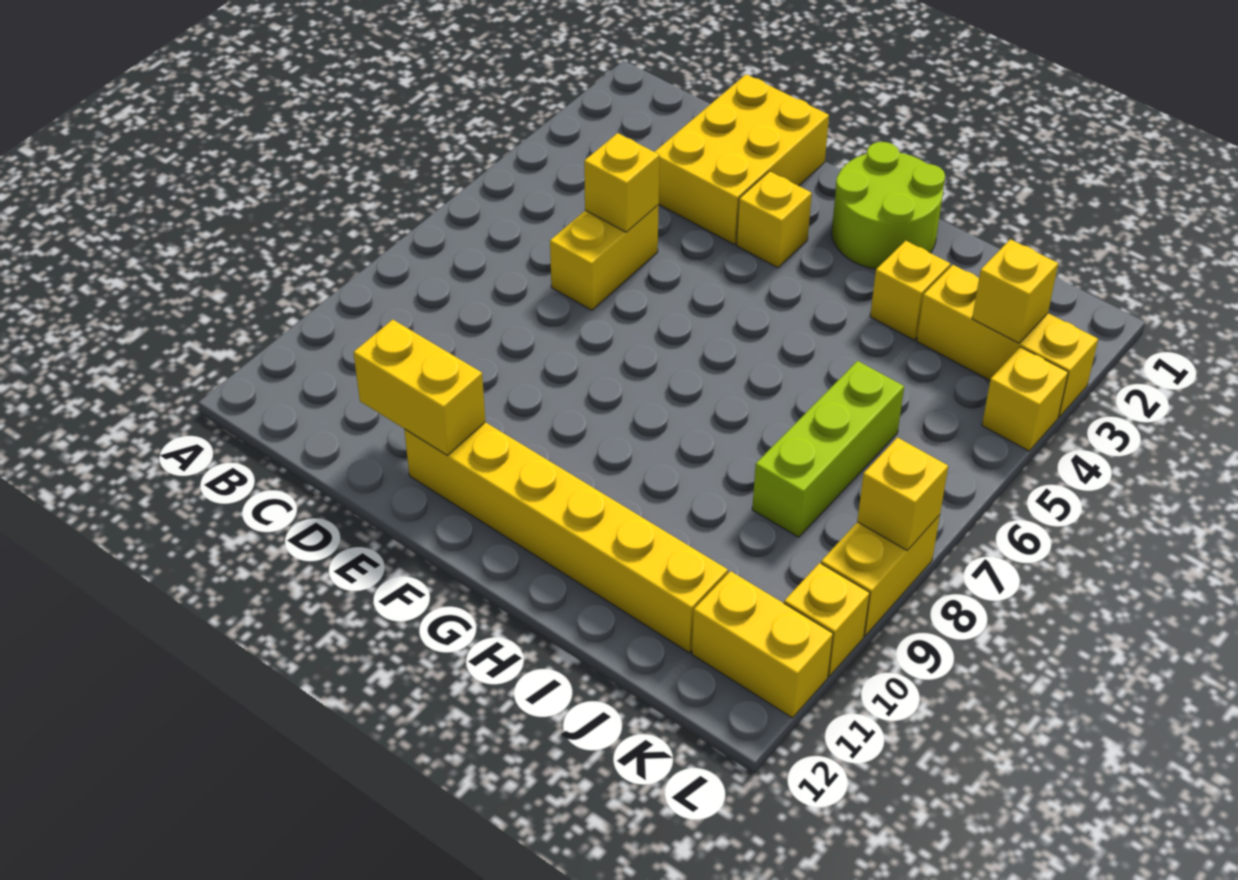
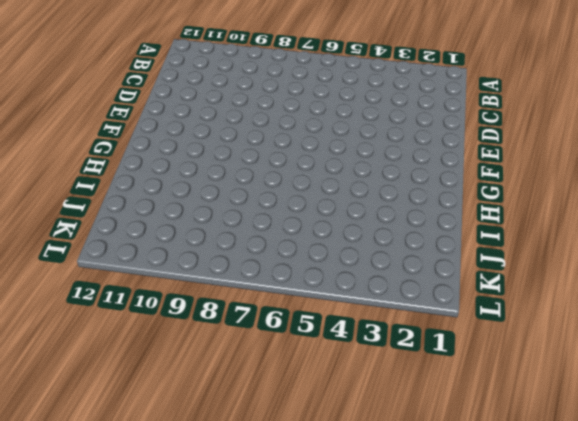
none -> yellow 2x3 brick [655,74,829,244]
none -> yellow 1x2 brick [550,205,659,310]
none -> yellow 1x6 brick [404,422,728,653]

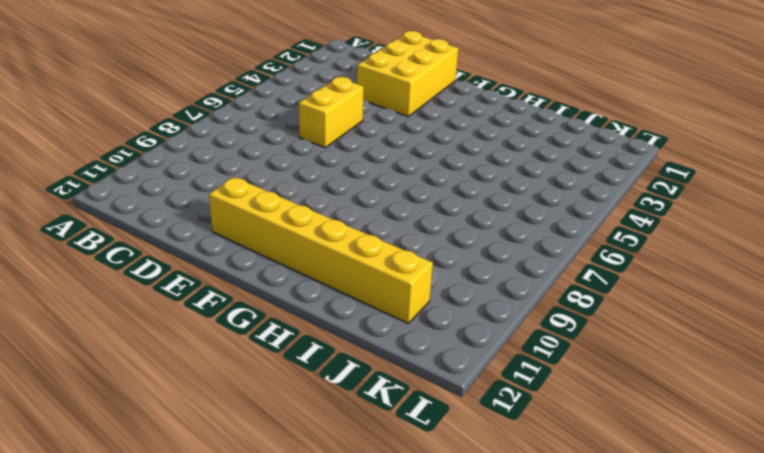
none -> yellow 1x1 brick [736,171,812,268]
none -> lime 2x2 round brick [832,142,945,269]
none -> yellow 1x1 brick [870,241,950,340]

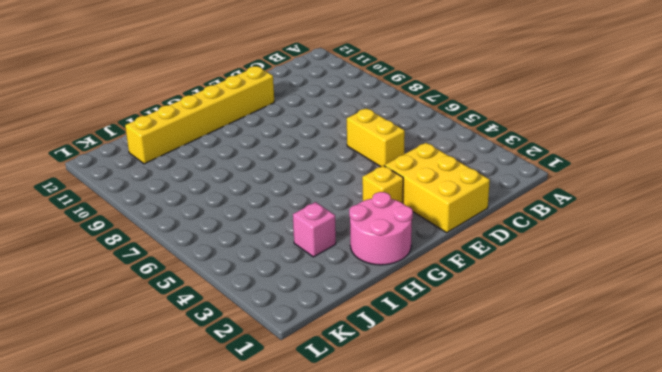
pink 2x2 round brick [349,192,413,265] -> lime 2x2 round brick [832,142,945,269]
pink 1x1 brick [293,202,336,257] -> yellow 1x1 brick [870,241,950,340]
none -> yellow 1x3 brick [917,265,1098,417]
none -> lime 1x3 brick [752,361,904,537]
none -> yellow 1x2 brick [692,571,833,718]

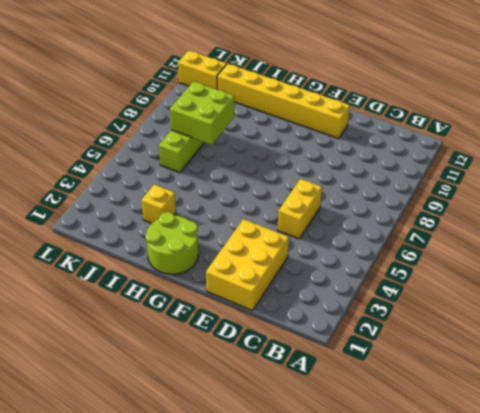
lime 2x2 brick [170,81,234,145] -> none
none -> yellow 1x1 brick [736,171,812,268]
none -> yellow 1x3 brick [917,265,1098,417]
none -> yellow 1x1 brick [982,347,1068,451]

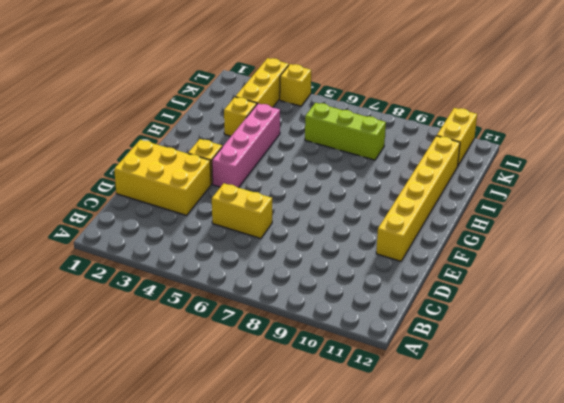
pink 1x4 brick [212,103,280,188] -> none
none -> lime 2x2 round brick [832,142,945,269]
none -> yellow 1x2 brick [821,515,940,636]
none -> yellow 1x1 brick [784,563,870,676]

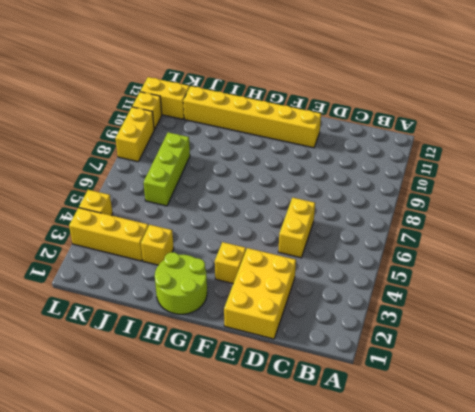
none -> yellow 1x1 brick [584,133,659,232]
none -> yellow 1x2 brick [353,320,485,455]
none -> yellow 1x1 brick [972,239,1058,343]

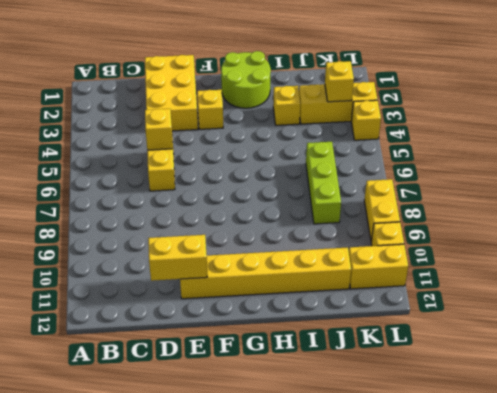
none -> yellow 1x1 brick [857,438,948,550]

